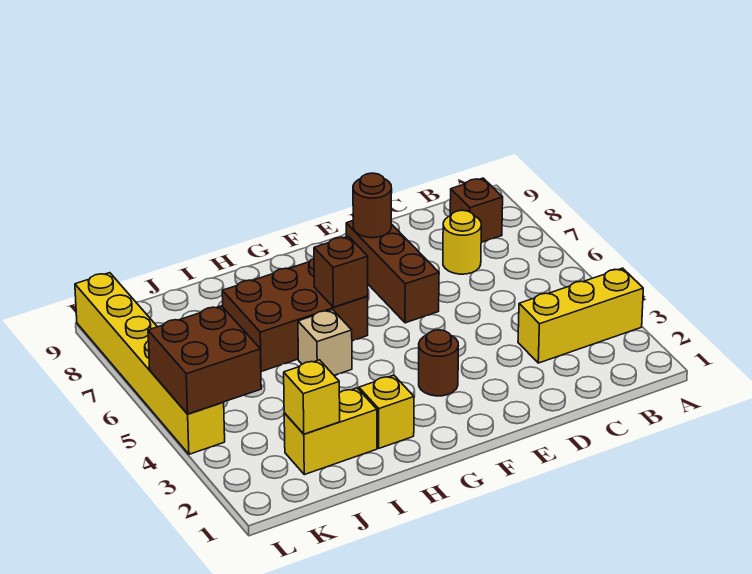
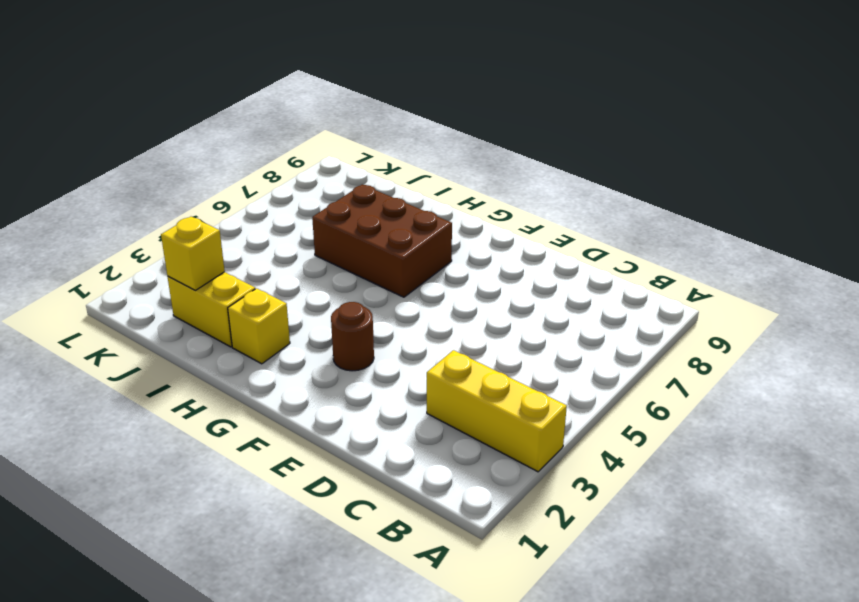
none -> brown 1x1 brick [450,178,503,242]
none -> yellow 1x1 round brick [443,210,481,274]
none -> brown 1x3 brick [346,221,439,323]

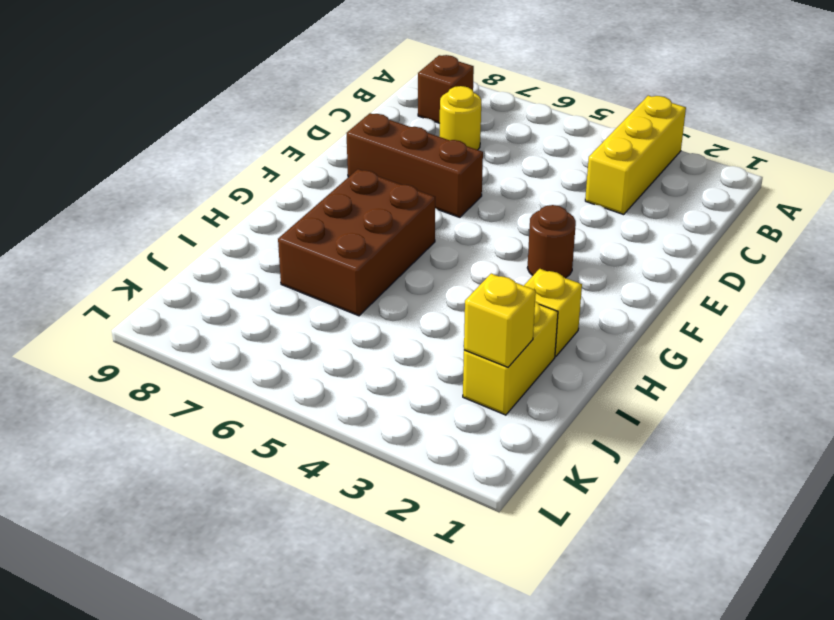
none -> tan 1x1 brick [298,310,352,375]
none -> yellow 1x6 brick [75,273,225,454]
none -> brown 1x1 round brick [353,173,392,238]

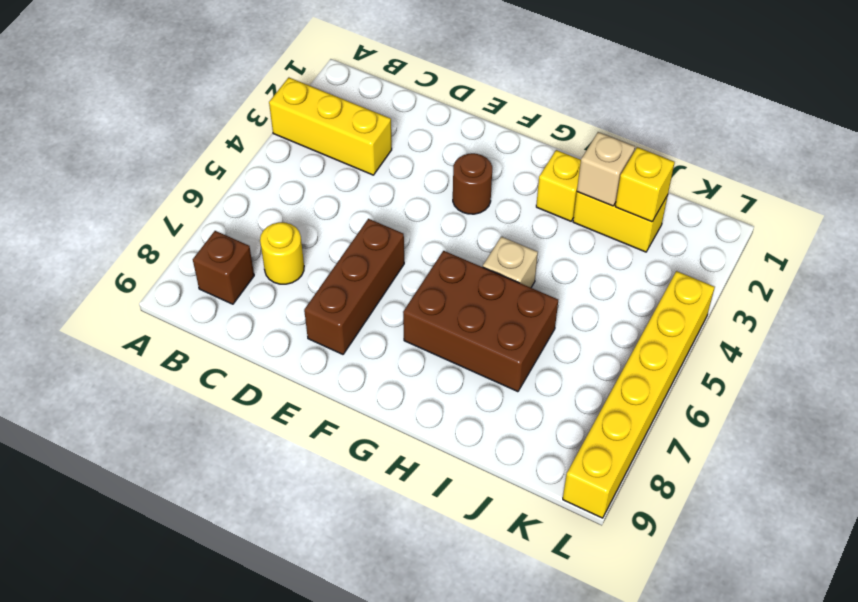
tan 1x1 brick [577,132,635,206] -> none
none -> brown 1x1 round brick [353,173,392,238]
none -> brown 1x1 brick [314,236,368,307]
none -> brown 2x2 brick [148,306,261,414]

